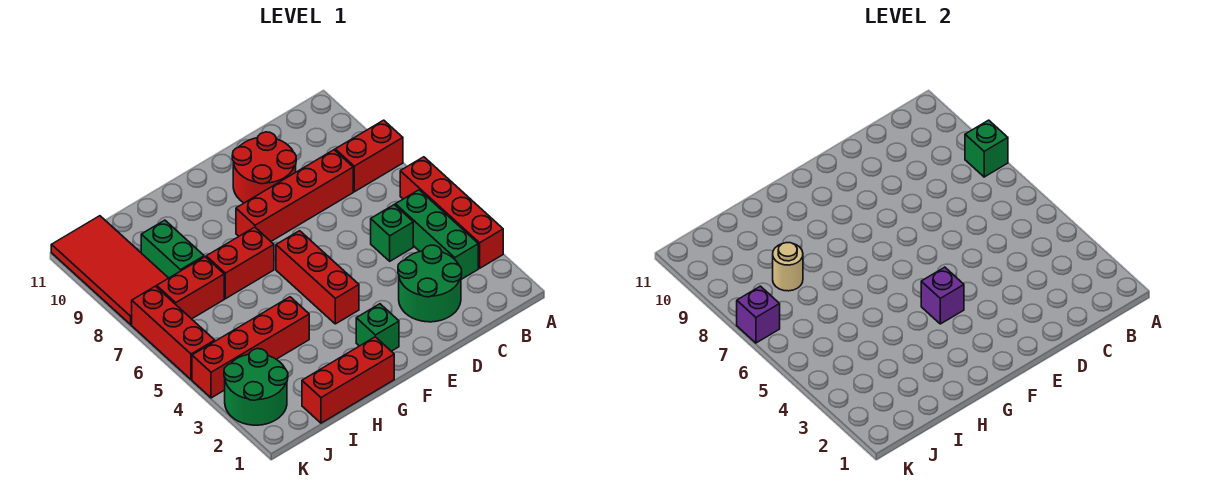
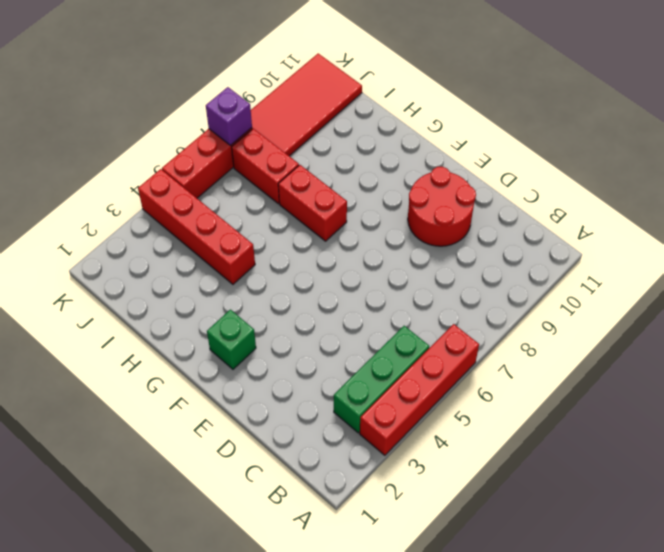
none -> red 1x2 brick [335,120,403,192]
none -> green 2x2 round brick [398,245,462,322]
none -> green 1x1 brick [371,205,413,261]

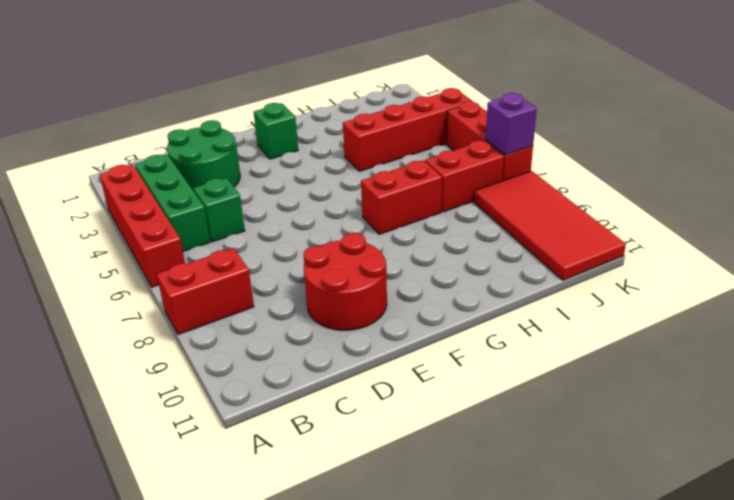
none -> red 1x4 brick [236,150,353,241]
none -> red 1x3 brick [276,231,359,324]
none -> red 1x3 brick [302,337,394,423]

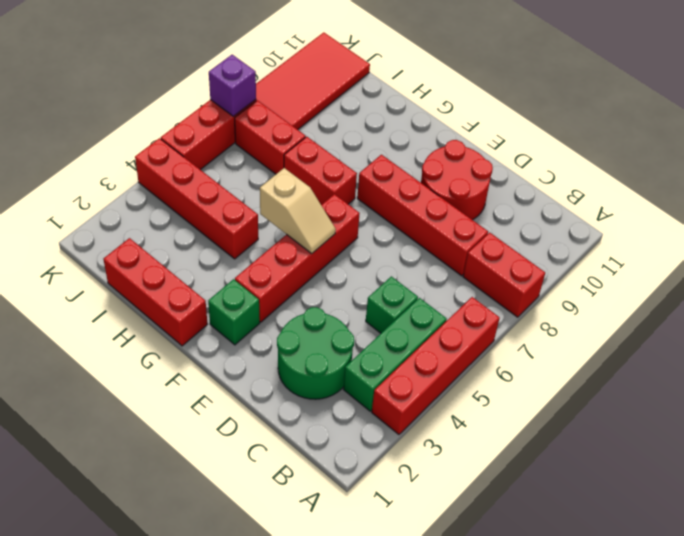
red 1x4 brick [235,194,360,322] -> red 1x3 brick [276,231,359,324]
tan 1x2 slope [260,168,336,253] -> none
none -> green 1x2 brick [141,220,204,278]
none -> green 2x2 round brick [224,349,288,425]
none -> green 1x1 brick [965,120,1008,177]

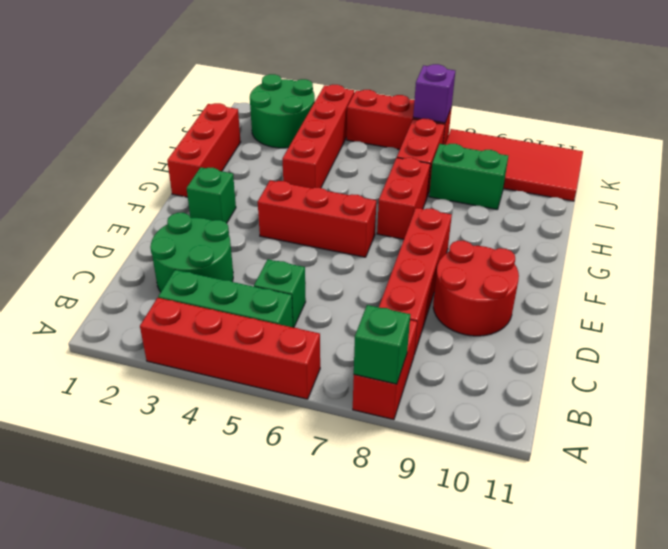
none -> purple 1x1 brick [921,267,964,324]
none -> tan 1x1 round brick [773,243,803,291]

